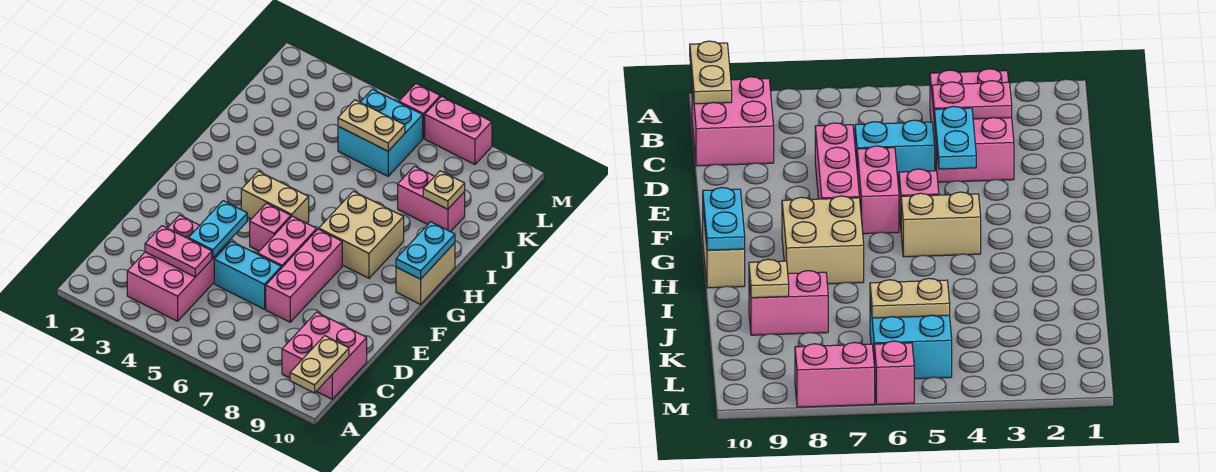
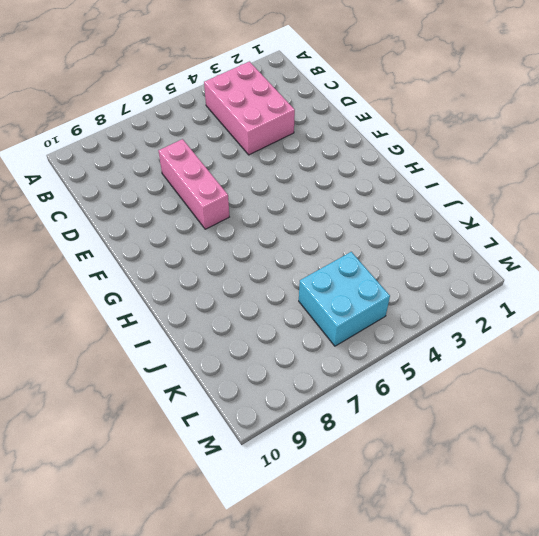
none -> pink 2x2 brick [282,312,367,399]
none -> cyan 1x2 brick [214,241,281,309]
none -> pink 1x2 brick [258,216,317,268]

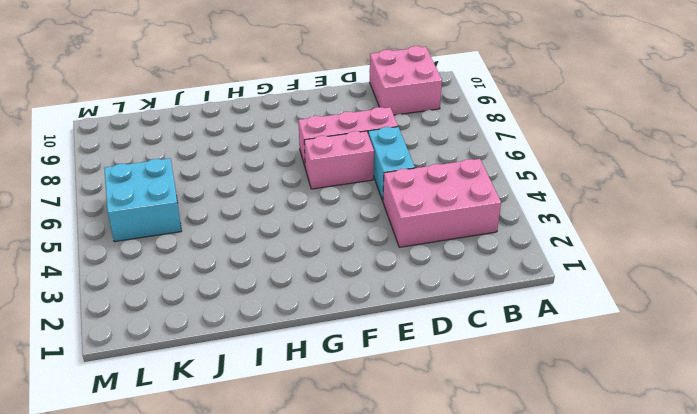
none -> pink 1x1 brick [250,203,291,251]
none -> tan 1x2 brick [241,171,309,223]
none -> tan 2x2 brick [319,191,404,278]

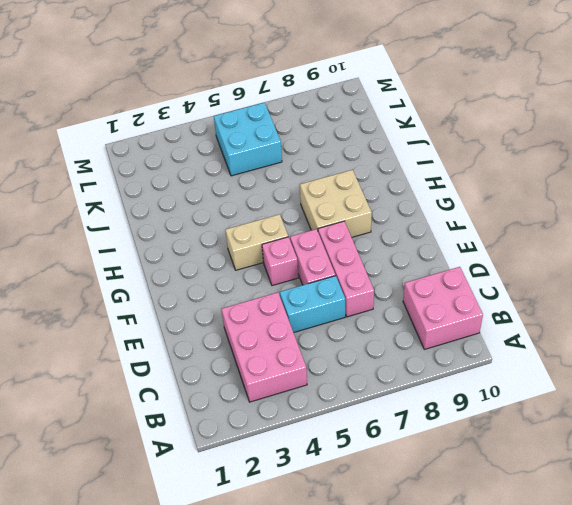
none -> tan 1x2 brick [396,243,455,304]
none -> pink 1x2 brick [398,166,465,232]
none -> pink 1x1 brick [399,84,440,139]

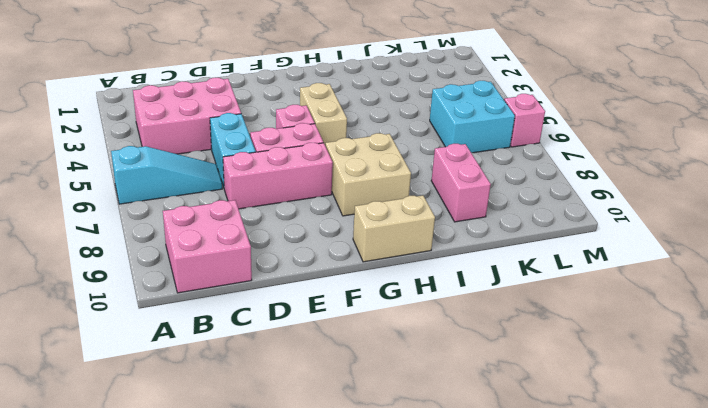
cyan 1x3 slope [111,146,222,204] -> none
none -> pink 1x2 brick [425,96,492,164]
none -> tan 1x2 plate [290,336,349,393]
none -> pink 1x2 plate [145,226,212,277]

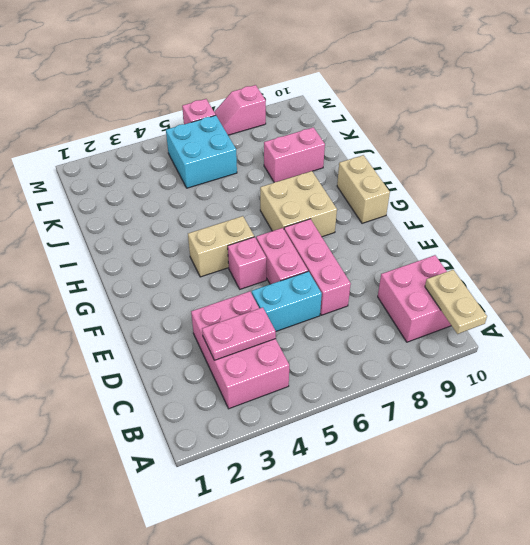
pink 1x2 slope [214,85,266,135] -> pink 1x2 brick [425,96,492,164]
none -> cyan 1x2 plate [188,201,247,258]
none -> cyan 1x2 plate [396,222,455,279]
none -> tan 1x1 plate [423,171,465,209]

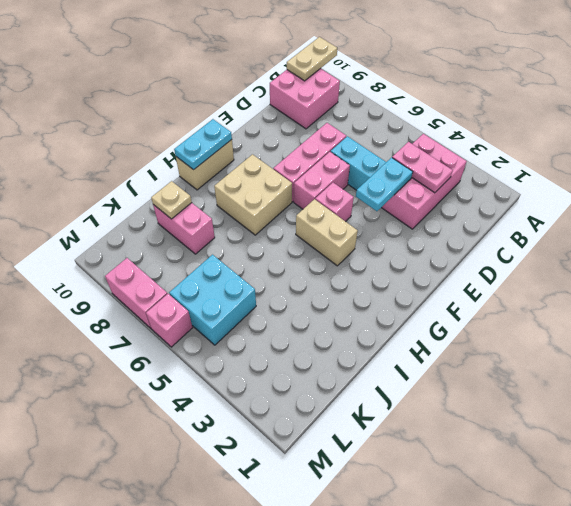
none -> tan 1x2 plate [338,100,405,151]

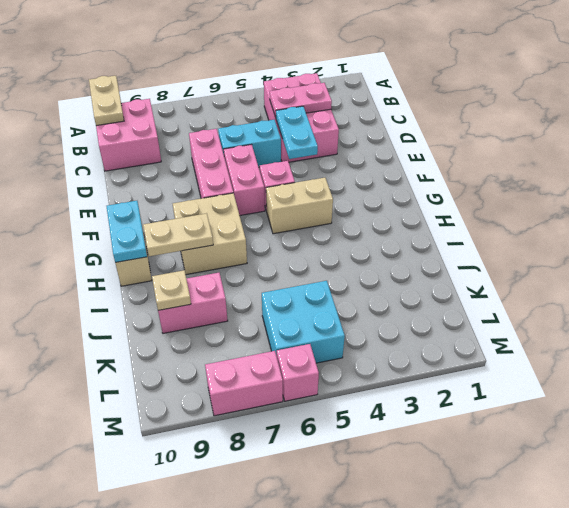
tan 1x2 plate [143,213,213,256] -> tan 1x2 plate moved to [338,100,405,151]

